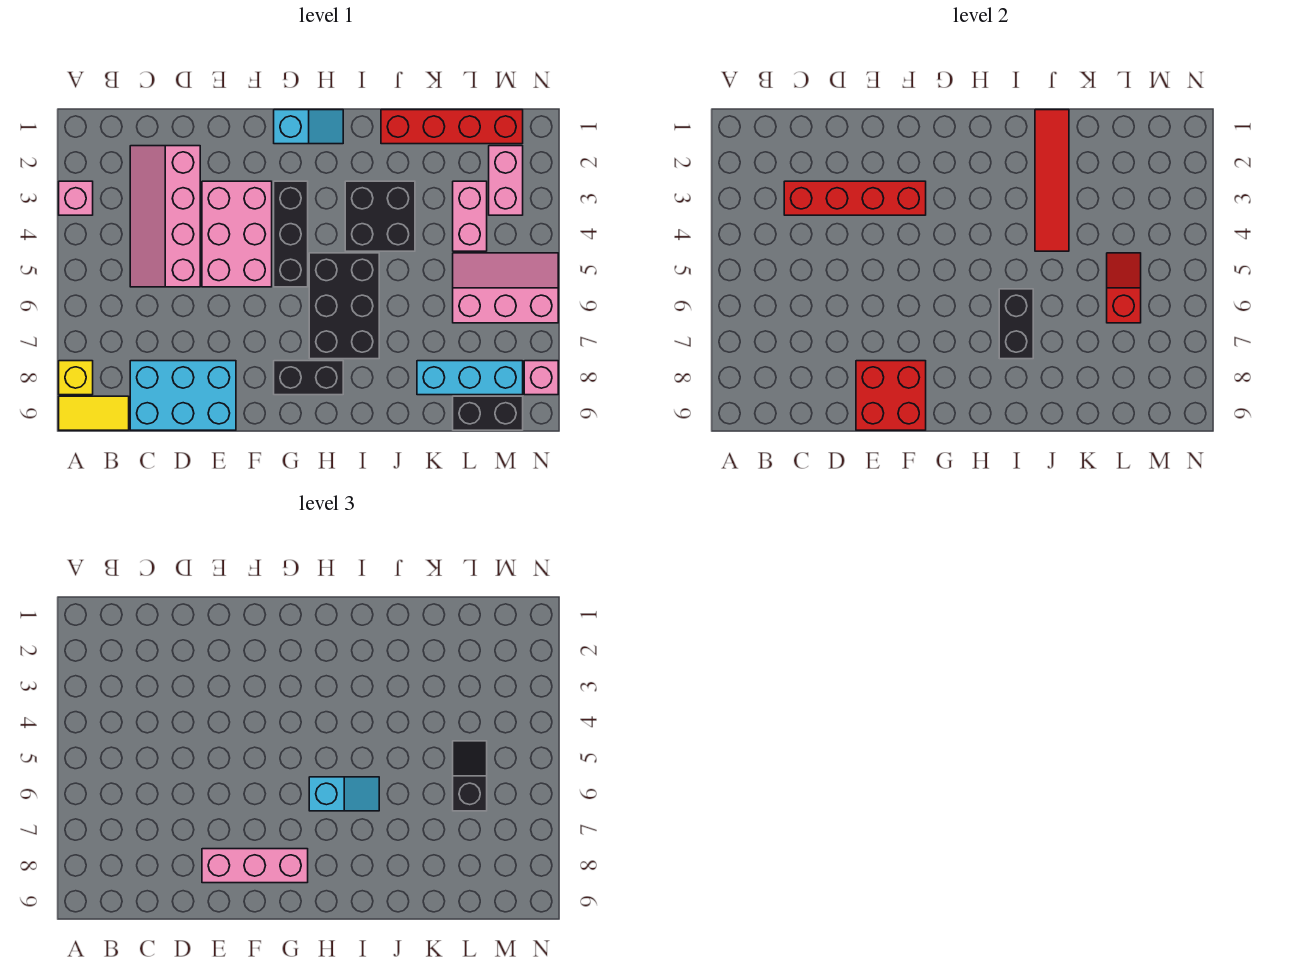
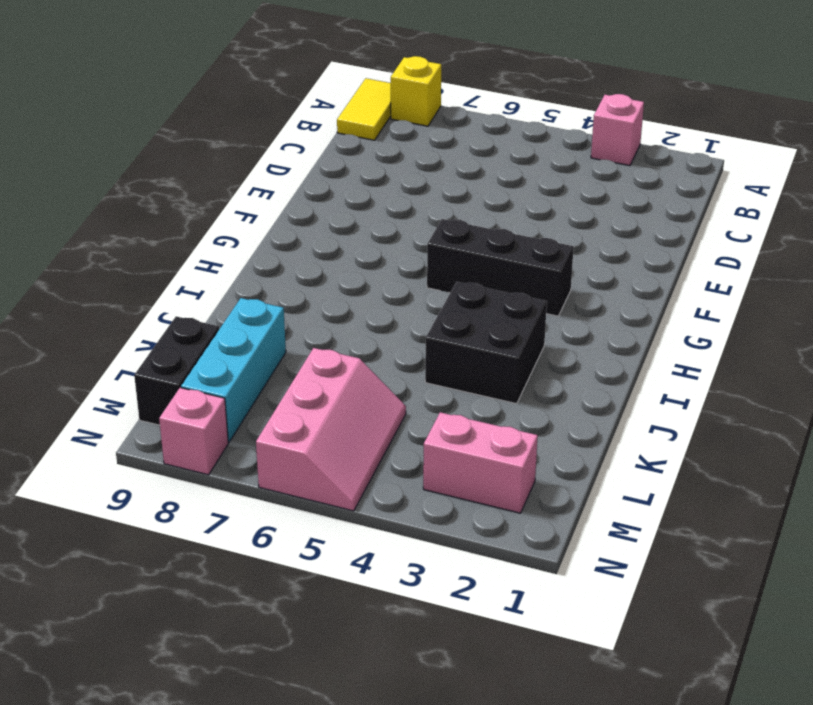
none -> pink 2x4 slope [130,146,200,287]
none -> cyan 2x3 brick [130,361,236,430]
none -> pink 2x3 brick [202,181,272,287]

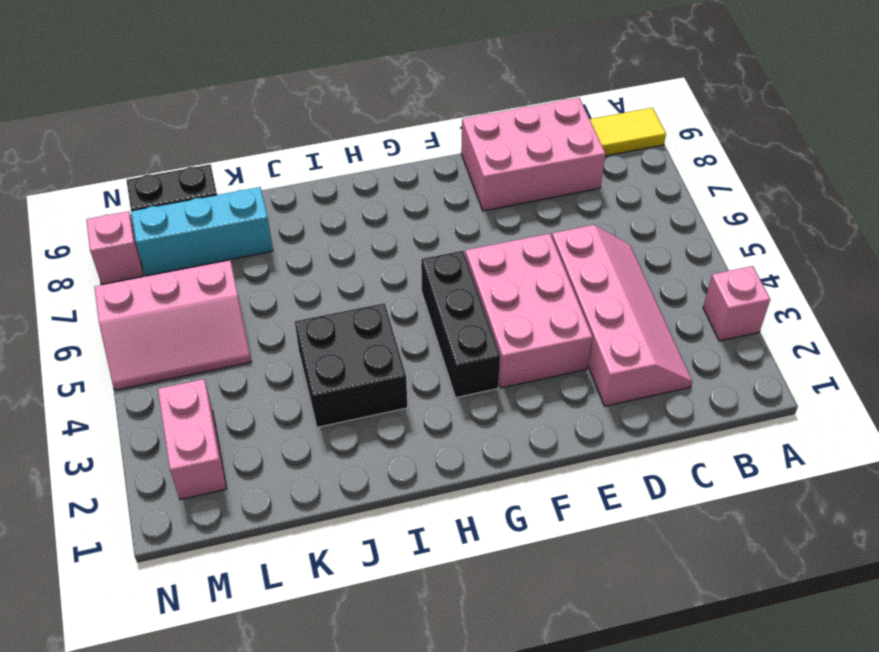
pink 2x3 brick [461,98,605,211] -> cyan 2x3 brick [130,361,236,430]
none -> yellow 1x1 brick [59,361,93,395]
none -> cyan 1x2 slope [274,110,343,144]
none -> black 1x2 brick [274,361,343,395]

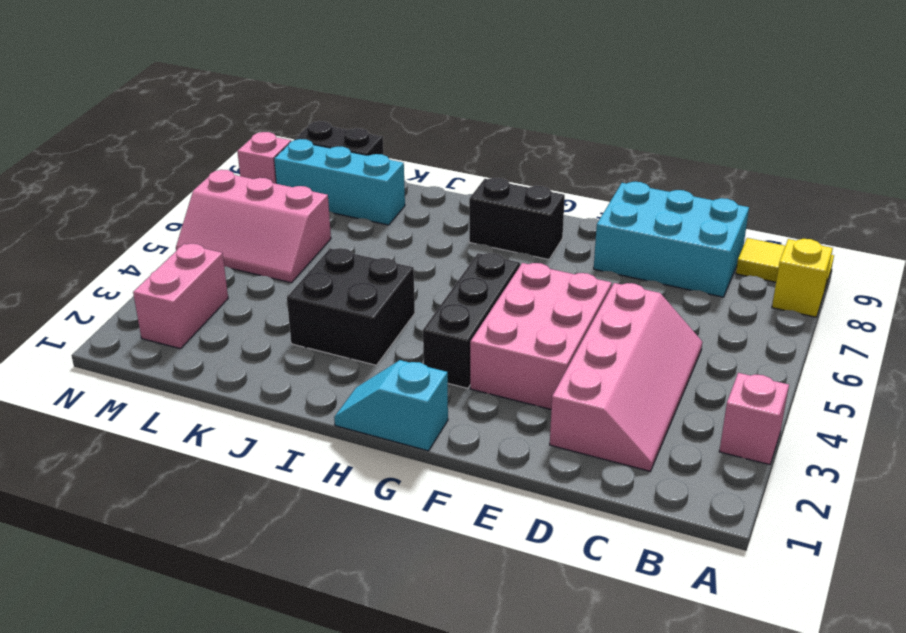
none -> black 2x3 brick [309,253,379,359]
none -> red 1x4 brick [381,110,523,144]
none -> pink 1x2 brick [453,181,487,251]

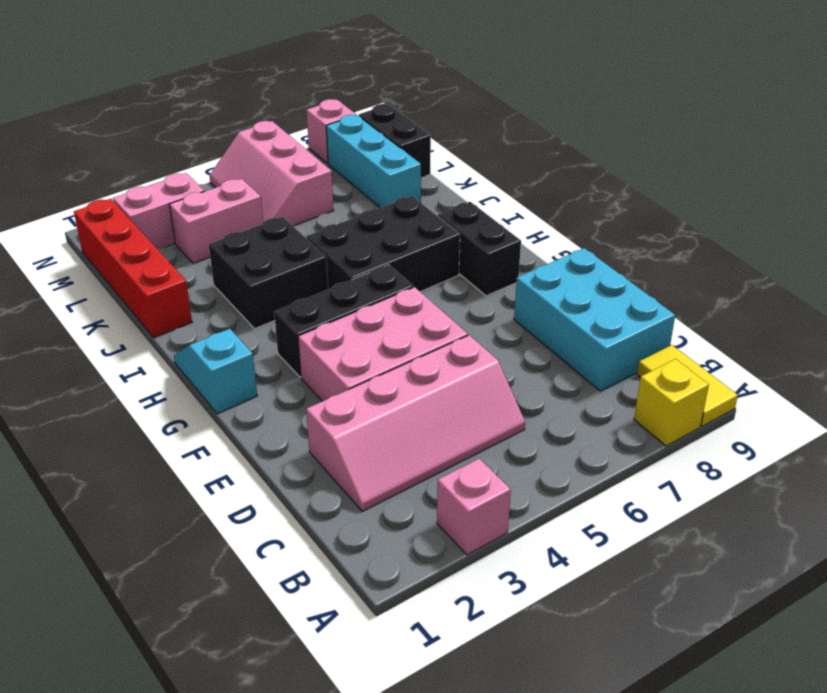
none -> red 1x4 brick [784,181,926,215]
none -> red 2x2 brick [856,361,926,430]
none -> black 1x2 brick [999,289,1033,359]

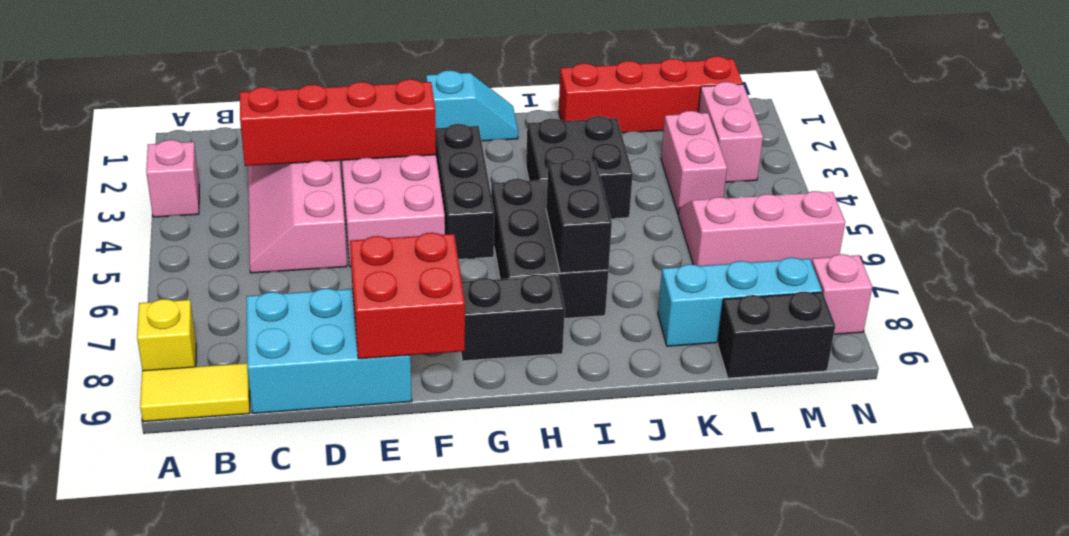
none -> red 1x4 tile [1035,110,1069,251]
none -> red 1x2 slope [1107,253,1141,323]
none -> pink 1x3 brick [202,849,308,883]

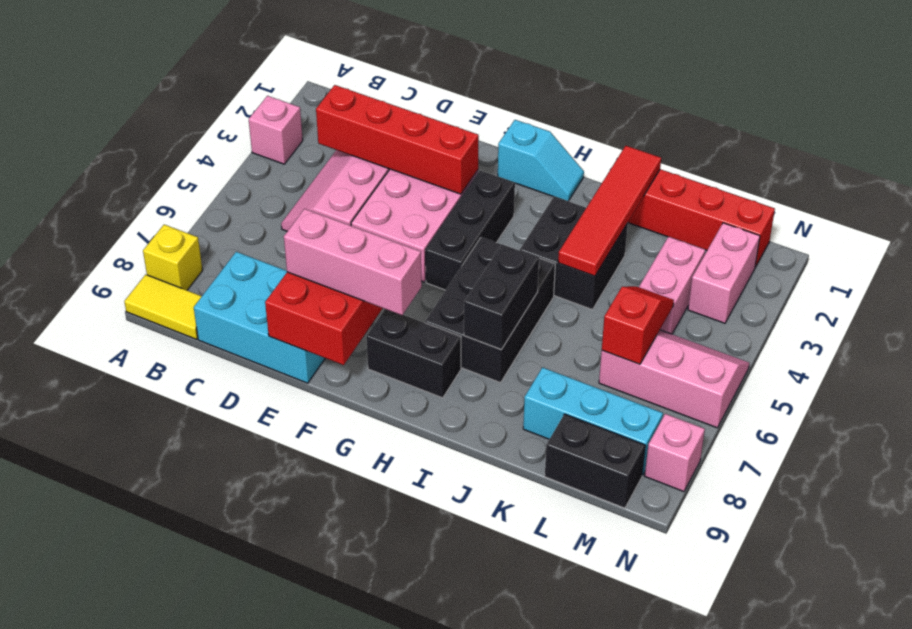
none -> cyan 1x2 slope [309,777,379,811]
none -> black 1x2 slope [453,741,487,811]

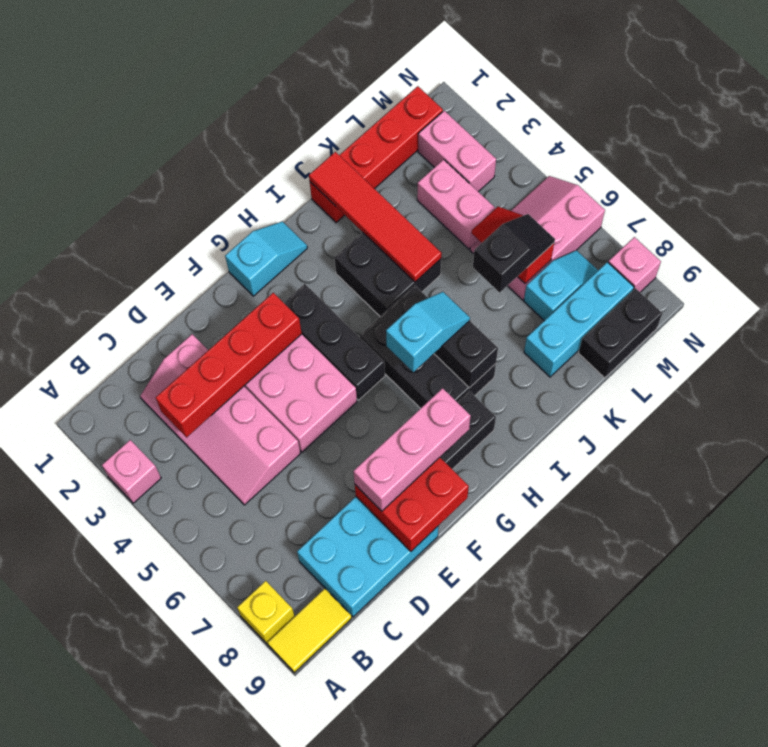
black 1x2 slope [473,214,555,292] -> black 1x2 slope turned to [453,741,487,811]
cyan 1x2 slope [524,250,598,321] -> none

